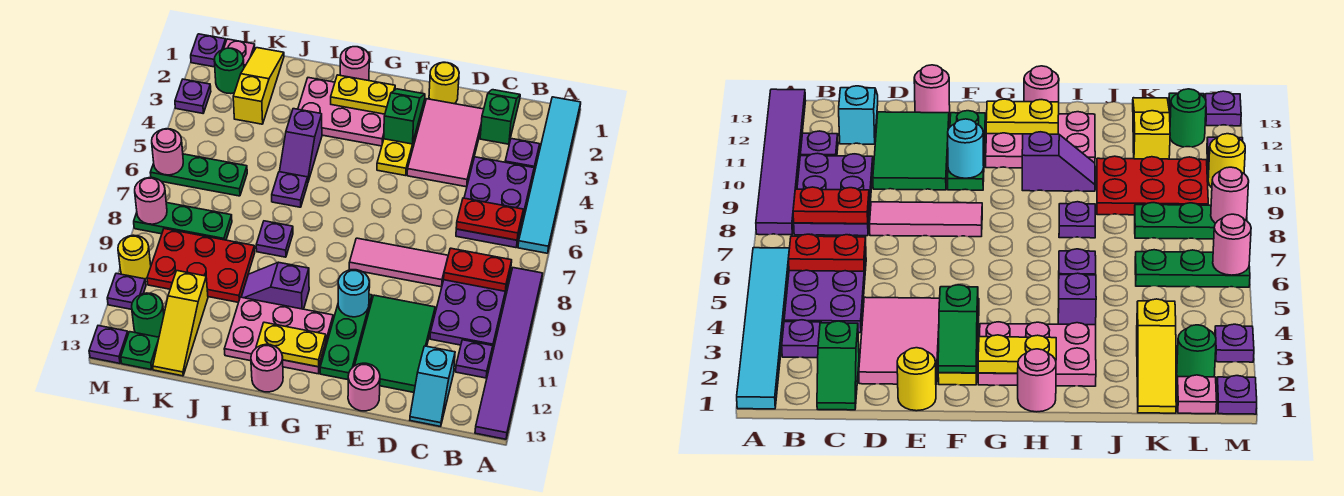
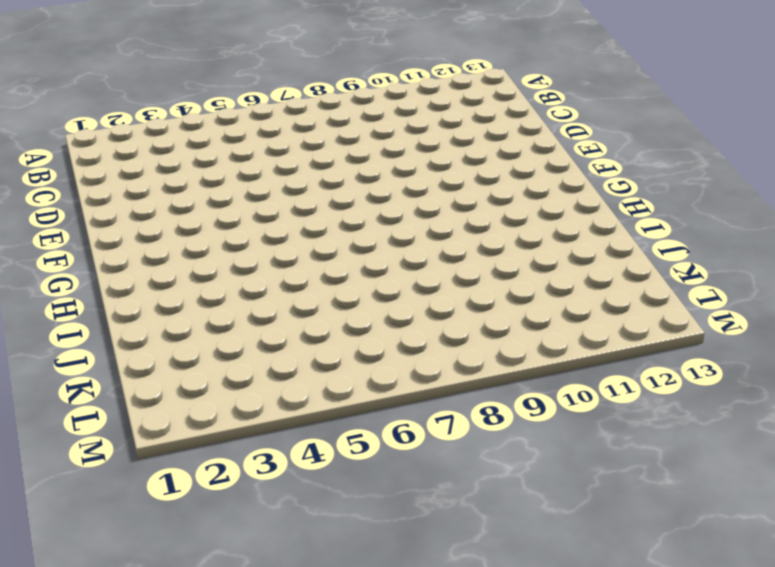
none -> cyan 1x6 tile [518,97,581,253]
none -> purple 1x6 tile [475,268,543,439]
none -> purple 1x1 plate [505,139,540,170]
none -> purple 2x3 plate [456,157,534,248]

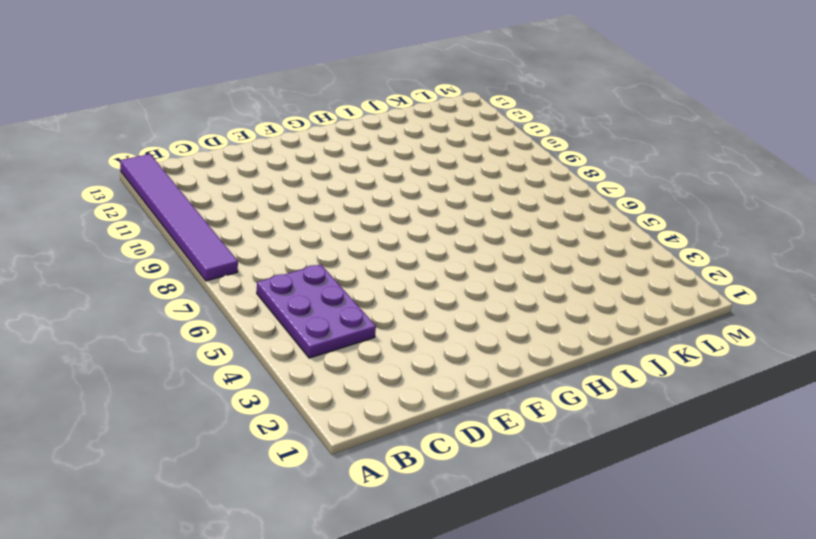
none -> cyan 1x6 tile [518,97,581,253]
none -> purple 1x1 plate [505,139,540,170]
none -> purple 2x3 plate [430,270,511,351]
none -> purple 1x1 plate [456,340,493,378]

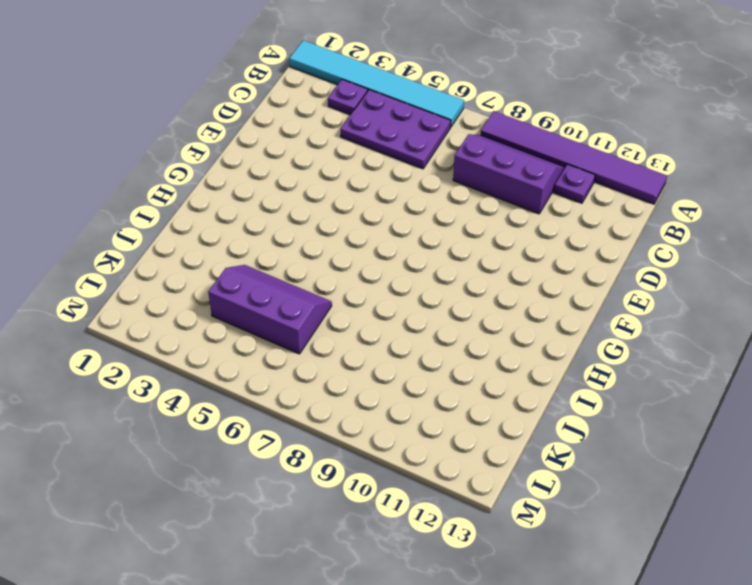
purple 2x3 slope [453,134,565,214] -> purple 2x3 plate [430,270,511,351]
purple 2x3 slope [208,265,332,354] -> green 1x3 plate [150,154,247,196]
none -> green 1x2 slope [480,90,520,144]
none -> cyan 1x2 slope [410,346,455,426]
none -> pink 2x3 tile [407,99,484,187]
none -> pink 1x3 tile [349,238,448,287]

